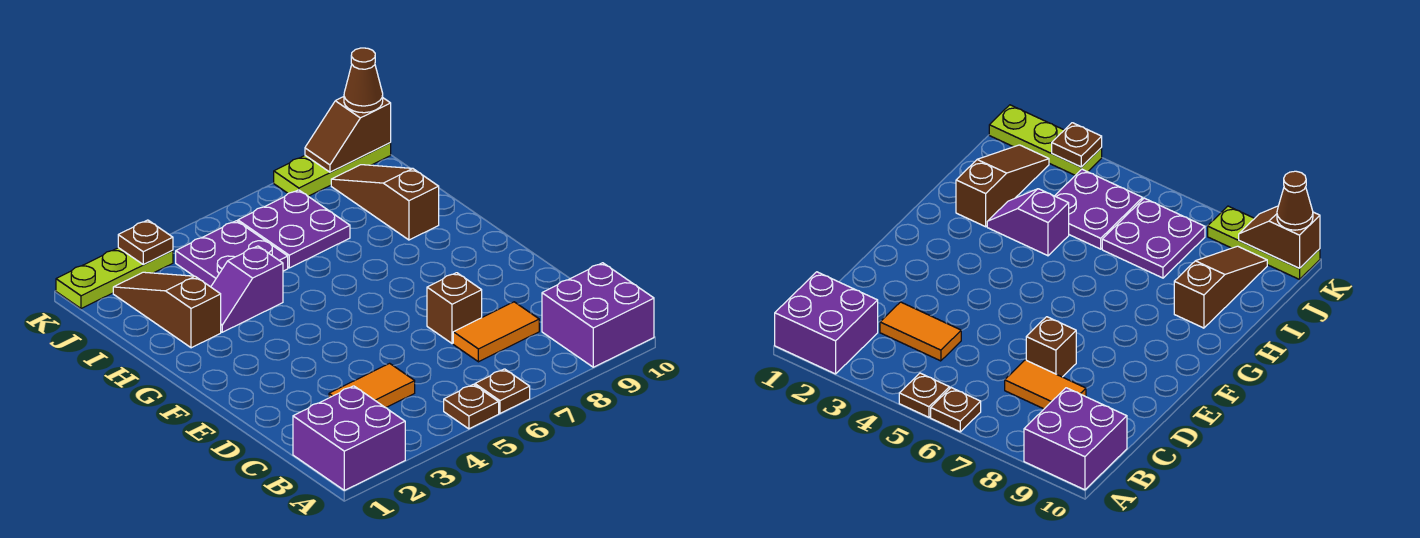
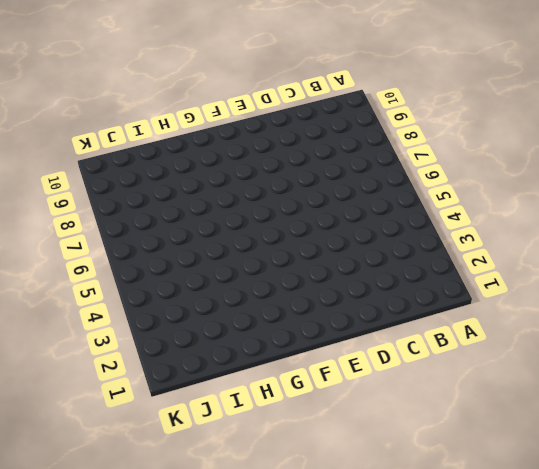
none -> purple 2x2 brick [293,386,405,490]
none -> brown 1x1 plate [444,384,499,429]
none -> brown 1x1 plate [475,369,530,413]

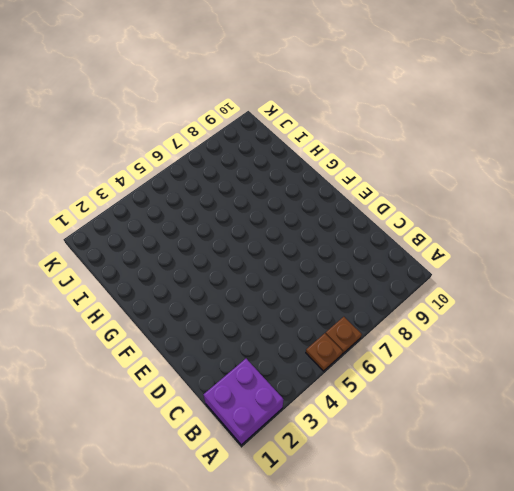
none -> purple 2x2 brick [542,263,654,367]
none -> orange 1x2 tile [329,363,415,408]
none -> orange 1x2 tile [453,302,539,362]

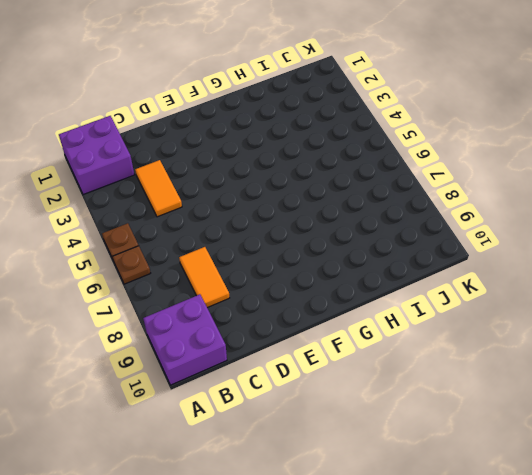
none -> brown 1x1 brick [427,273,482,344]
none -> brown 1x3 slope [113,272,221,348]
none -> purple 1x2 slope [211,246,283,332]

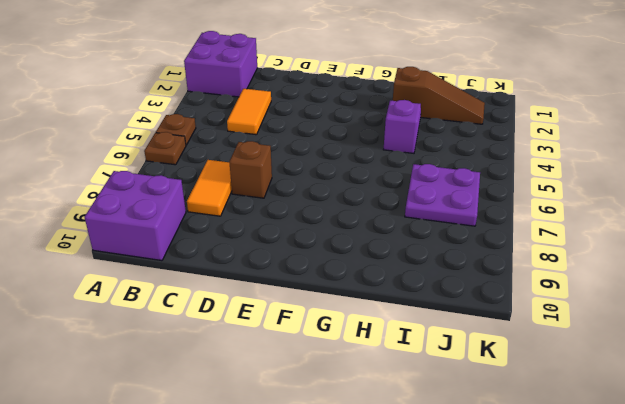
none -> brown 1x3 slope [331,165,439,240]
none -> purple 2x2 plate [176,221,288,287]
none -> lime 1x3 plate [56,248,173,309]

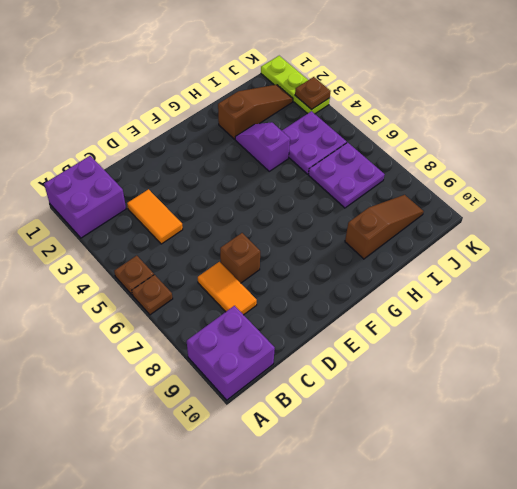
none -> lime 1x3 plate [274,143,391,196]
none -> brown 1x2 slope [305,97,391,172]
none -> brown 1x1 cone [344,48,383,113]

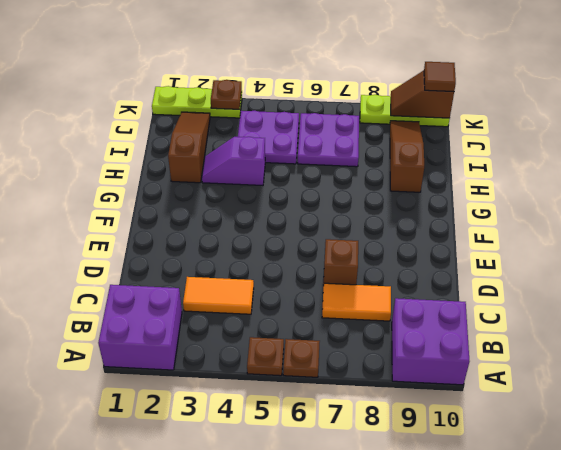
brown 1x1 tile [424,62,456,92] -> brown 1x1 cone [344,48,383,113]

